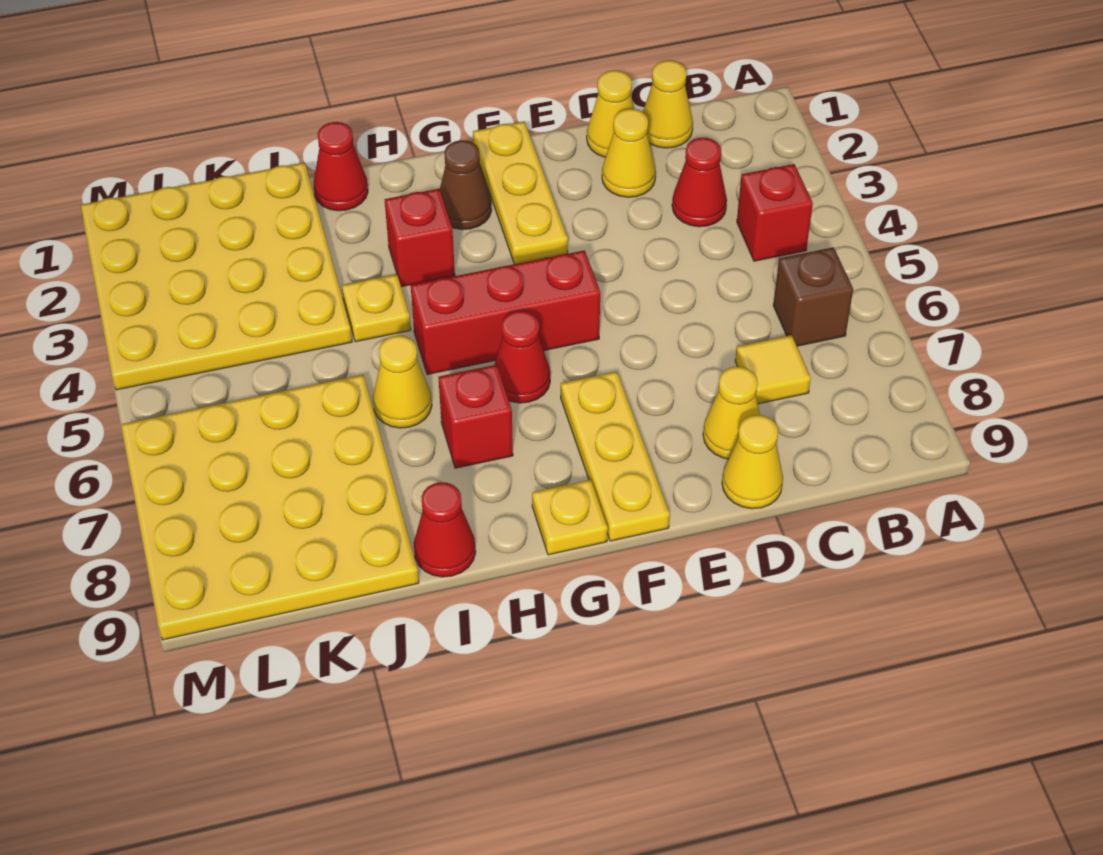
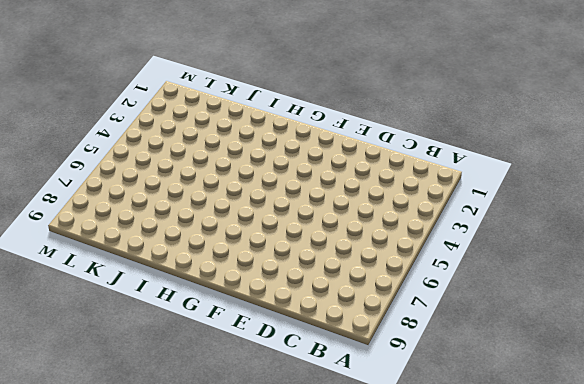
none -> red 1x1 brick [737,164,813,261]
none -> brown 1x1 brick [773,247,853,346]
none -> yellow 1x1 cone [643,60,693,148]

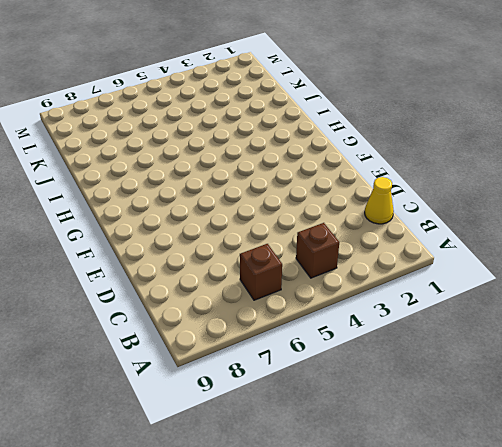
brown 1x1 brick [296,223,339,278] -> red 1x1 brick [737,164,813,261]
none -> red 1x1 cone [672,138,727,227]
none -> yellow 1x1 tile [735,335,811,404]
none -> yellow 1x1 cone [587,70,634,157]

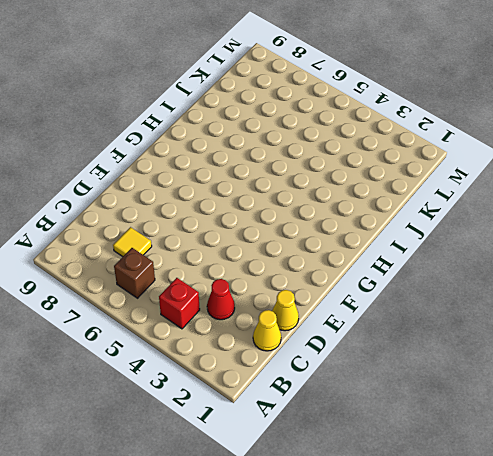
none -> yellow 1x1 cone [602,109,656,197]
none -> yellow 1x1 cone [703,367,760,459]
none -> yellow 1x1 cone [722,415,783,509]

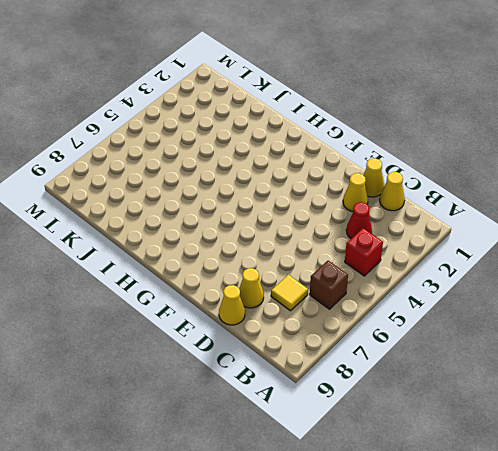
none -> yellow 1x3 plate [473,122,568,264]
none -> red 1x3 brick [411,250,600,374]
none -> yellow 1x3 plate [561,371,670,541]

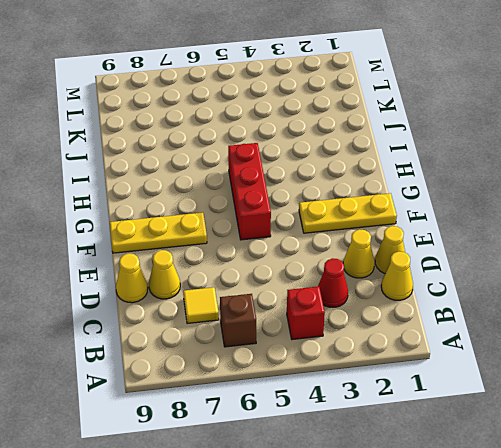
none -> brown 1x1 cone [440,140,492,229]
none -> red 1x1 cone [494,311,550,403]
none -> yellow 1x1 plate [532,480,608,555]

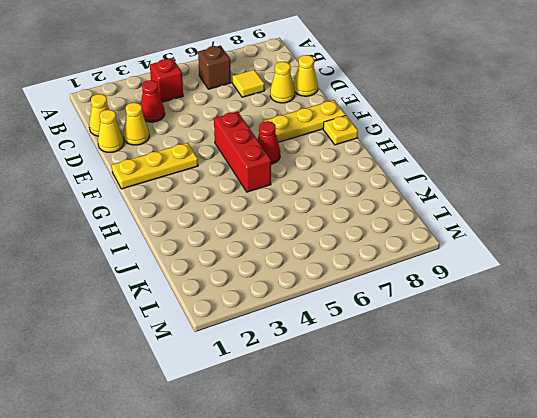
none -> brown 1x1 cone [440,140,492,229]
none -> red 1x1 brick [385,189,455,287]
none -> red 1x1 brick [438,365,513,468]

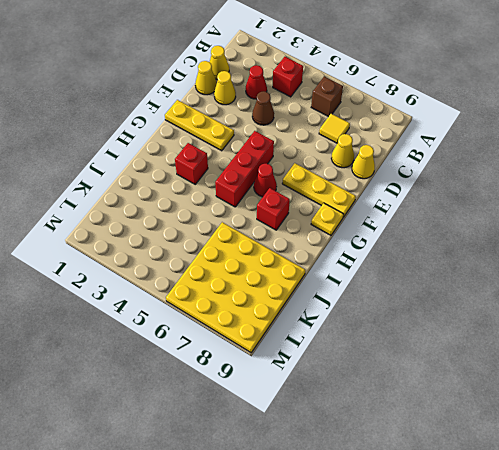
brown 1x1 cone [252,91,274,125] -> brown 1x1 cone moved to [440,140,492,229]
none -> red 1x1 cone [313,122,368,211]
none -> yellow 1x1 plate [342,274,411,342]
none -> yellow 1x1 cone [373,335,432,428]

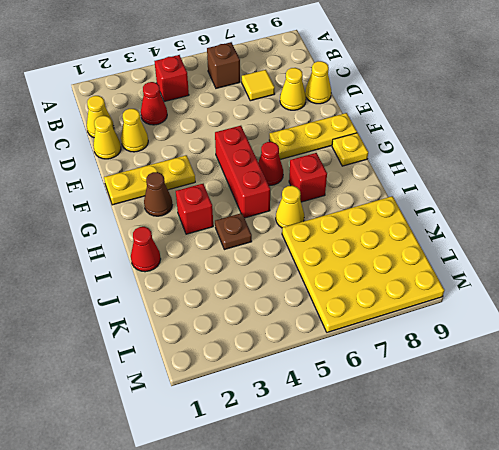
brown 1x1 plate [215,213,252,250] -> yellow 1x1 plate [342,274,411,342]
none -> red 1x1 cone [414,482,476,577]
none -> yellow 4x4 plate [81,163,352,390]

